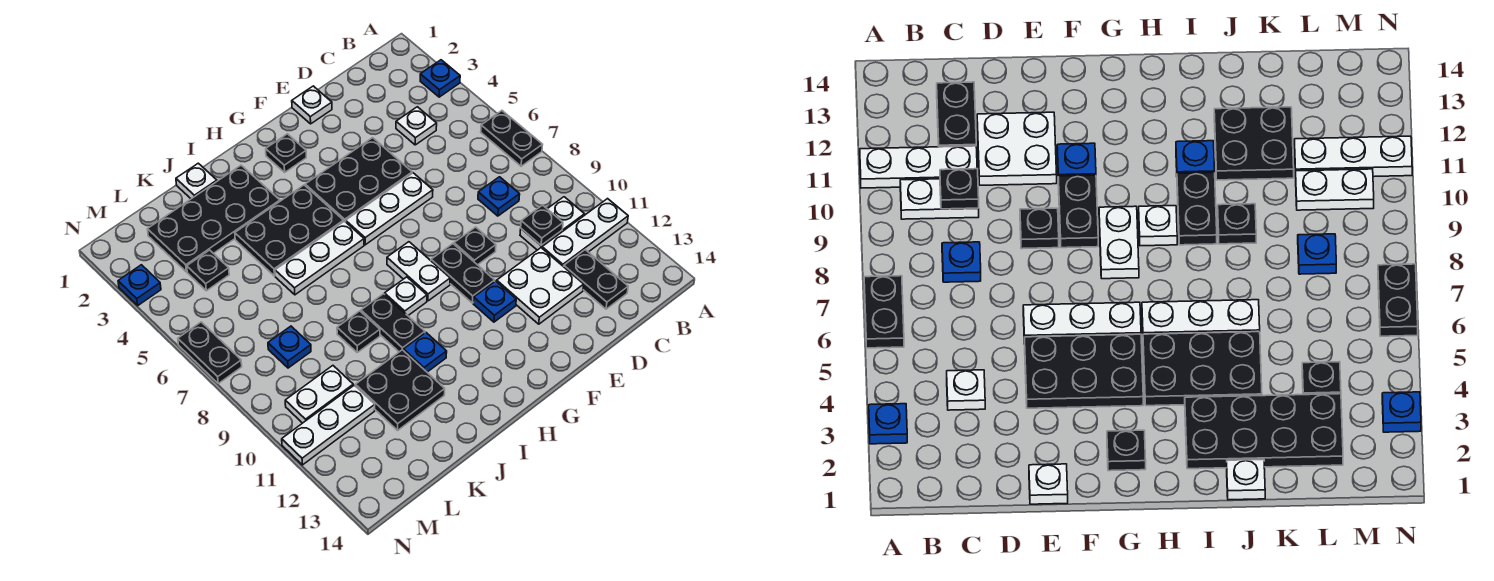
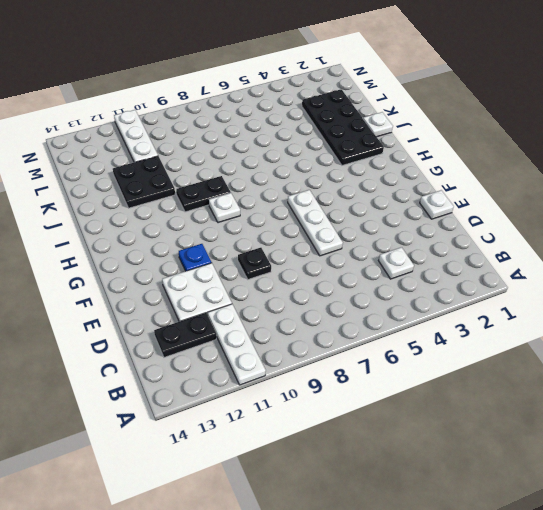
none -> blue 1x1 plate [420,60,460,97]
none -> black 1x2 plate [481,111,543,166]
none -> white 1x2 plate [520,197,584,250]
none -> blue 1x1 plate [478,177,520,216]

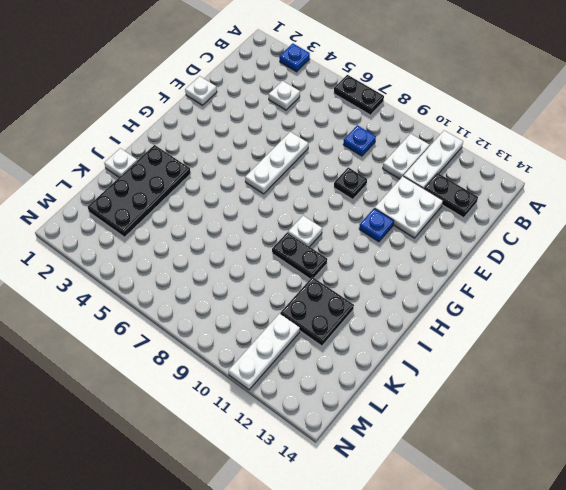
none -> black 2x3 plate [305,138,412,222]
none -> black 1x2 plate [431,244,495,303]
none -> black 1x1 plate [266,134,306,172]
none -> white 1x2 plate [387,242,450,301]

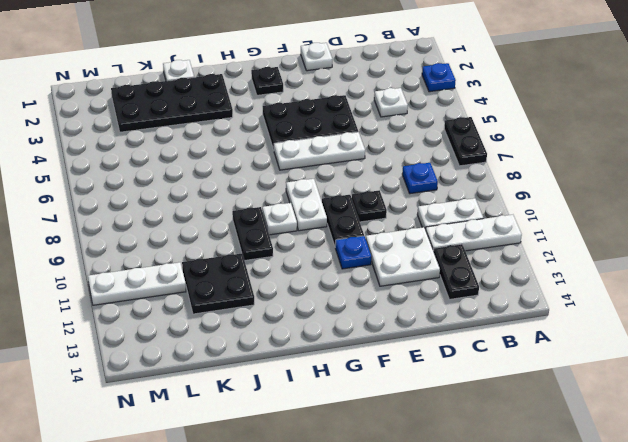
none -> black 2x3 plate [235,185,344,276]
none -> white 1x3 plate [275,221,364,295]
none -> blue 1x1 plate [403,333,447,372]
none -> black 1x1 plate [337,311,380,352]

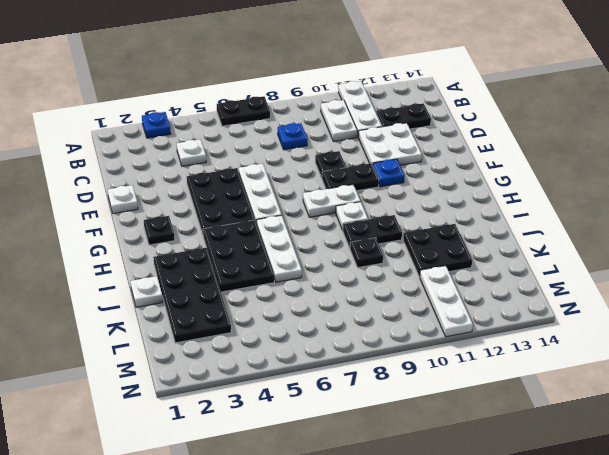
none -> blue 1x1 plate [403,333,447,372]
none -> black 1x1 plate [187,250,229,291]
none -> blue 1x1 plate [268,326,311,368]
none -> white 1x2 plate [285,366,353,423]

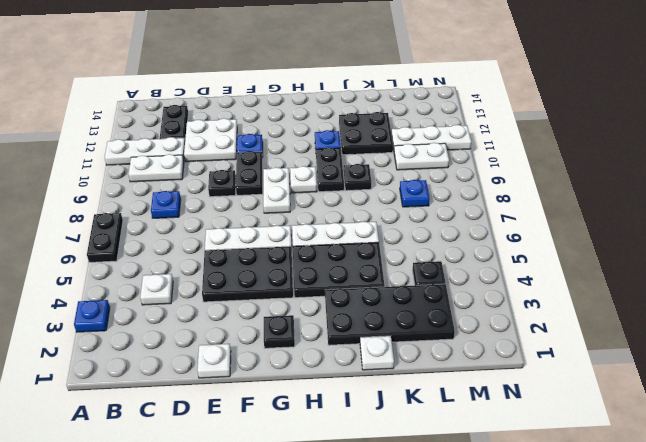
none -> blue 1x1 plate [118,265,161,305]
none -> black 1x2 plate [178,322,242,383]
none -> black 1x1 plate [521,205,563,245]

